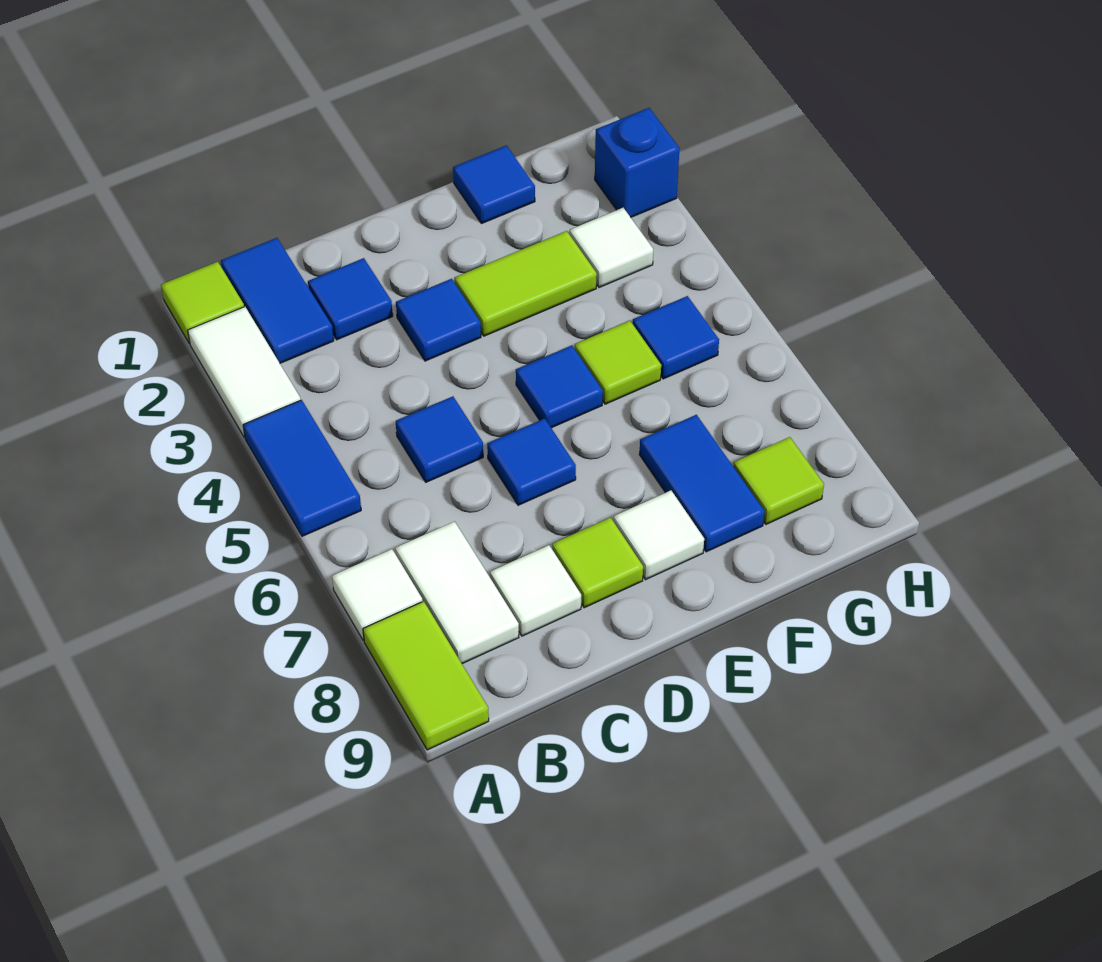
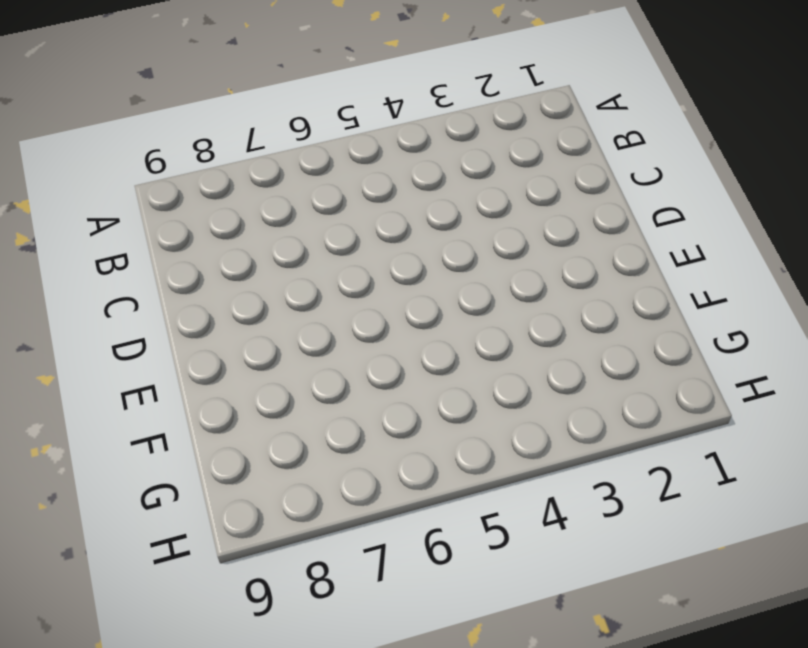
none -> lime 1x1 tile [161,262,244,343]
none -> white 1x2 tile [188,307,301,438]
none -> blue 1x2 tile [243,400,361,536]

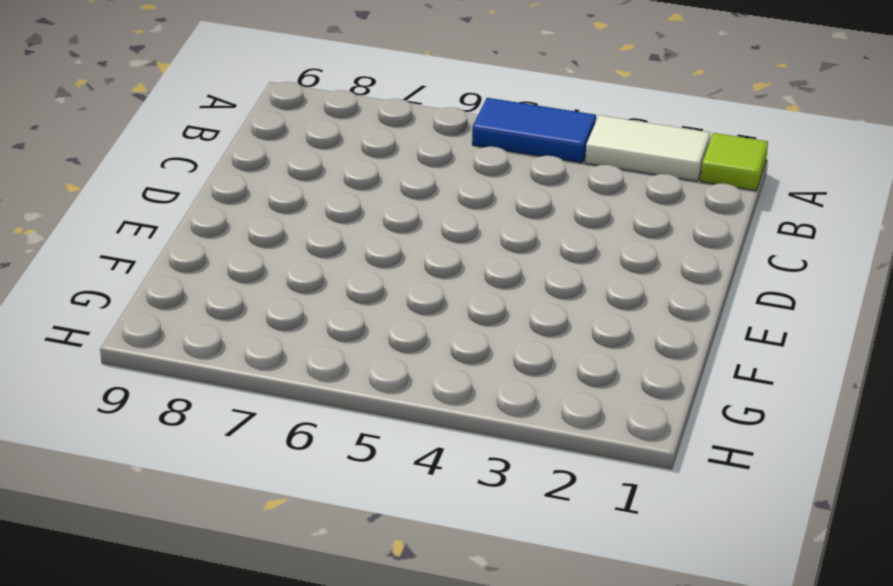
none -> white 1x1 tile [332,549,423,640]
none -> lime 1x2 tile [363,601,489,750]
none -> blue 1x2 tile [221,238,334,363]

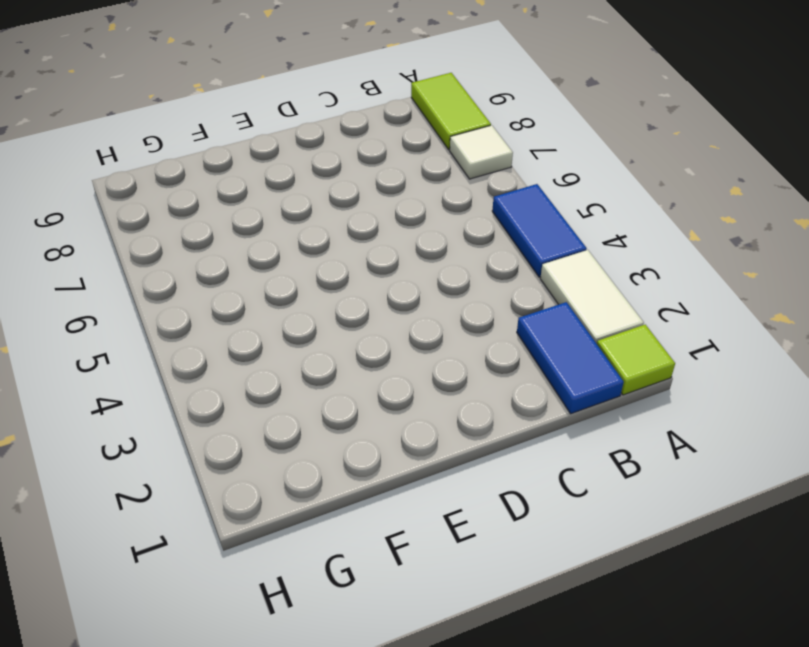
none -> white 1x2 tile [395,521,519,664]
none -> blue 1x1 tile [308,258,393,340]
none -> blue 1x1 tile [396,396,483,482]

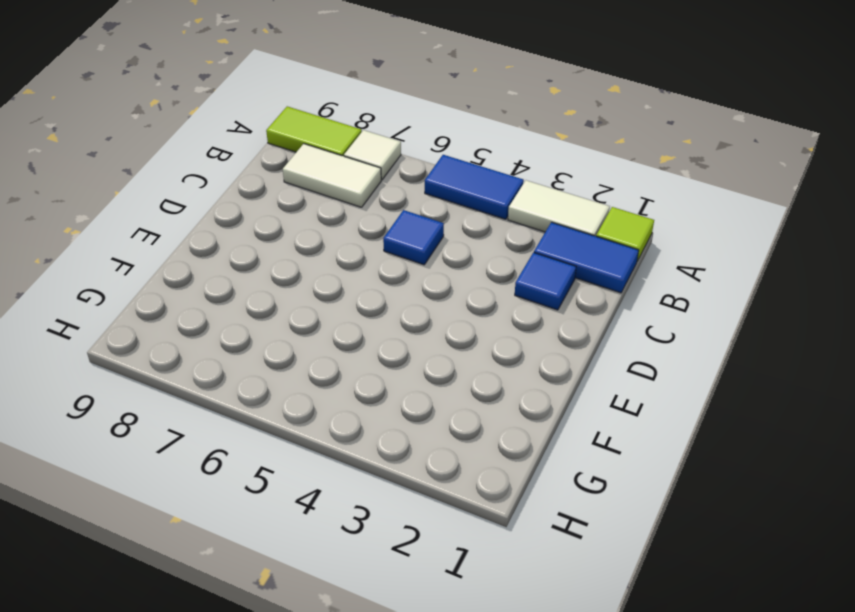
none -> white 1x1 tile [490,545,581,636]
none -> blue 1x1 tile [396,279,481,361]
none -> blue 1x1 tile [487,418,576,505]

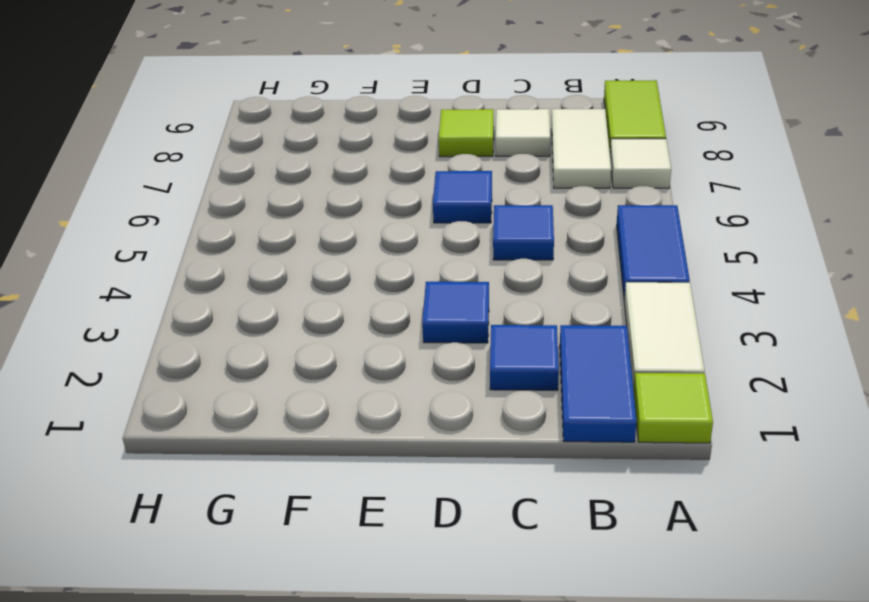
none -> lime 1x2 tile [455,231,597,336]
none -> blue 1x1 tile [516,346,603,428]
none -> white 1x1 tile [613,491,704,580]

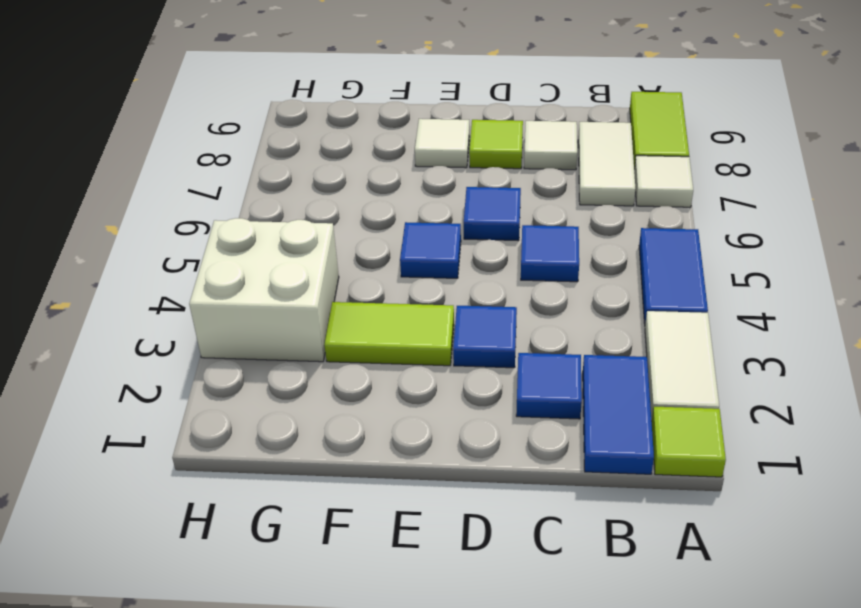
white 2x2 brick [189,218,339,362] -> white 1x1 tile [570,208,653,288]
none -> blue 1x1 tile [453,146,535,224]
none -> lime 1x1 tile [575,321,661,404]
none -> blue 1x2 tile [639,415,765,552]

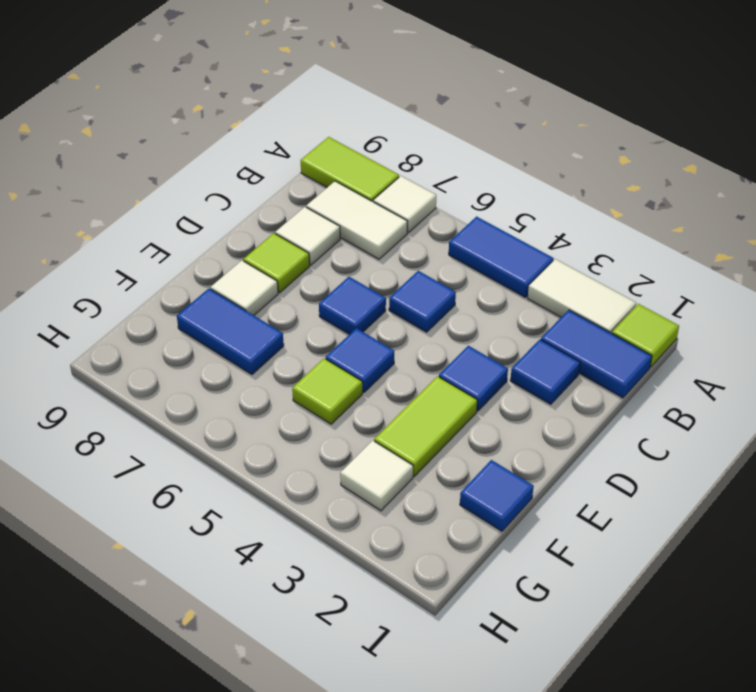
none -> blue 1x1 tile [633,296,719,379]
none -> lime 1x1 tile [733,437,824,524]
none -> blue 1x1 brick [595,108,680,217]

